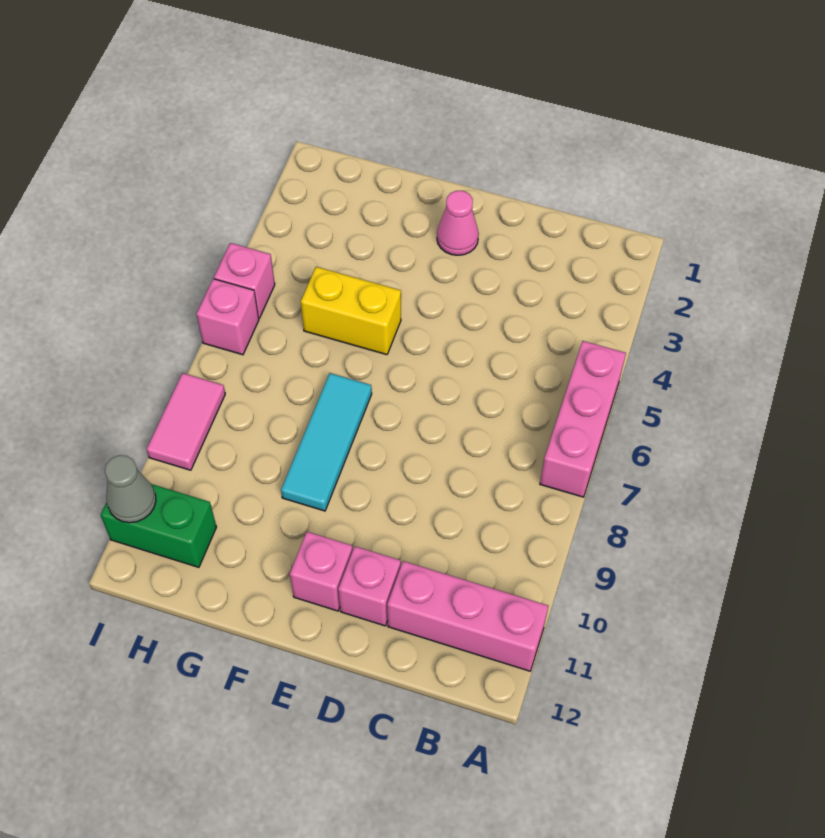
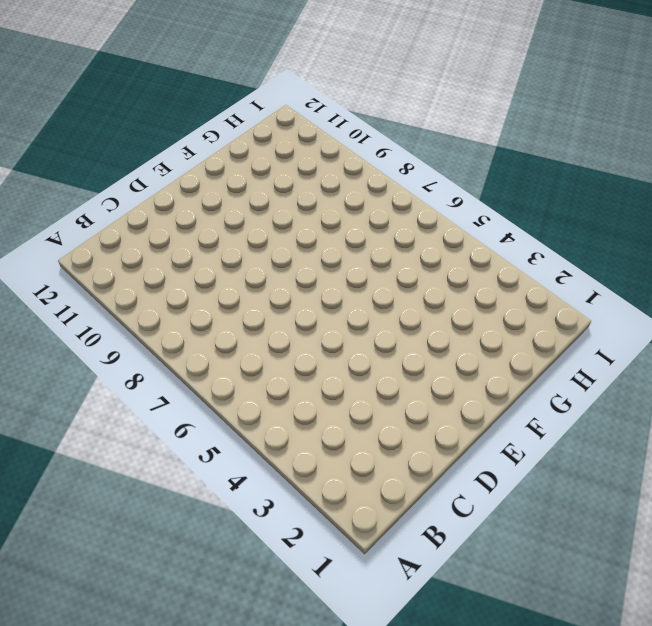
none -> pink 1x3 brick [540,341,626,497]
none -> pink 1x3 brick [387,561,548,671]
none -> pink 1x1 brick [338,546,401,626]

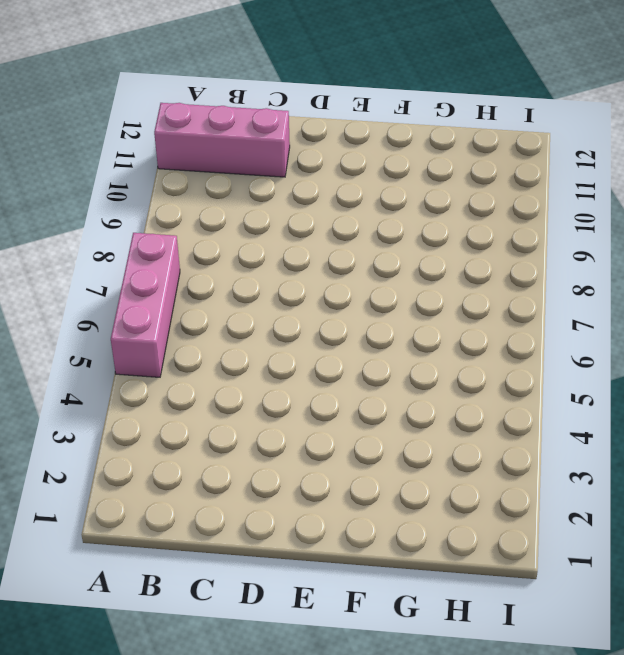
none -> pink 1x1 brick [338,546,401,626]
none -> pink 1x1 cone [437,191,479,255]
none -> pink 1x1 brick [290,532,353,611]

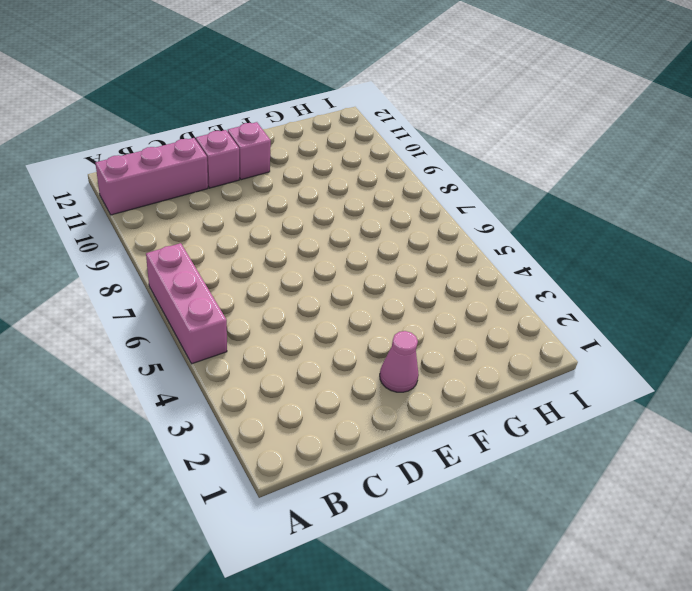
none -> yellow 1x2 brick [301,267,401,355]
none -> cyan 1x3 tile [281,373,372,511]
none -> green 1x2 brick [101,484,216,567]

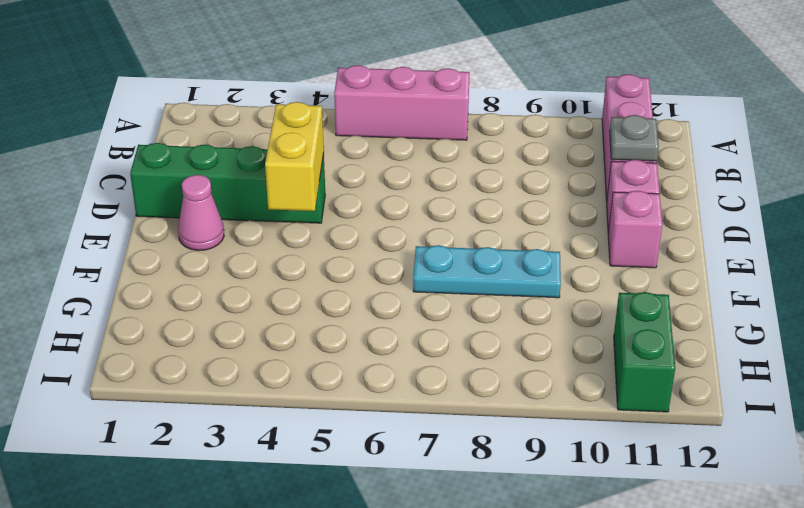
grey 1x1 plate [610,115,659,161] -> none
green 1x4 brick [130,143,325,223] -> none
yellow 1x2 brick [265,102,324,211] -> yellow 1x2 brick moved to [301,267,401,355]
cyan 1x3 plate [413,245,561,298] -> cyan 1x3 tile [281,373,372,511]
none -> pink 1x1 brick [214,243,275,318]
none -> pink 1x1 brick [196,279,259,355]
none -> pink 1x2 tile [147,373,225,470]

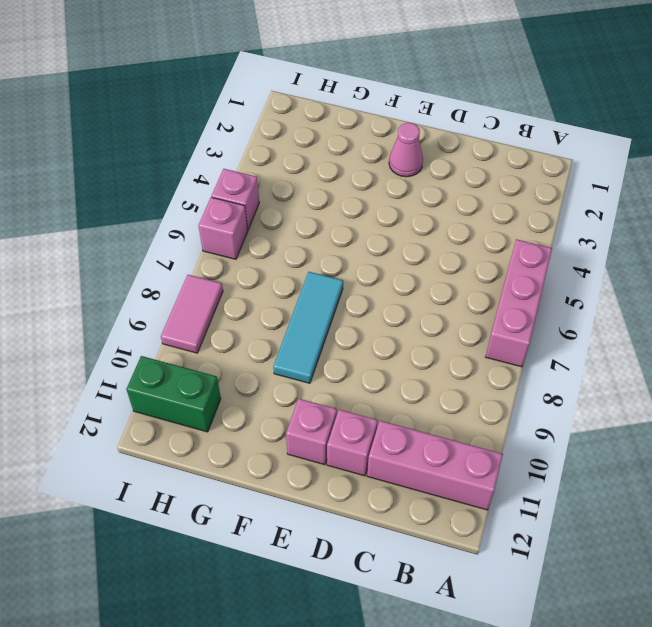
none -> yellow 1x2 brick [301,267,401,355]
none -> grey 1x1 cone [105,455,156,523]

